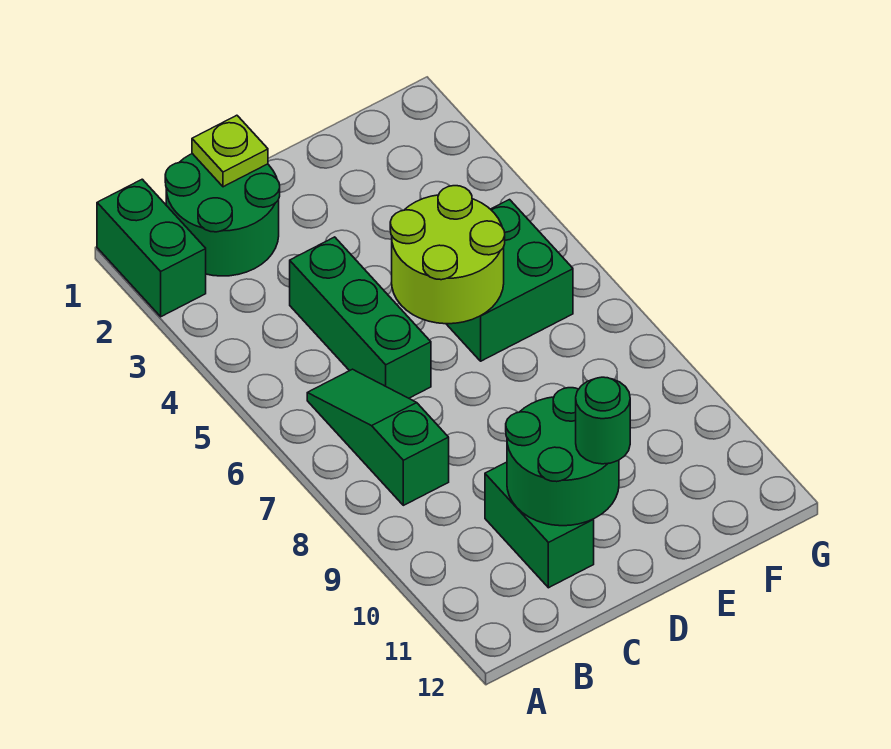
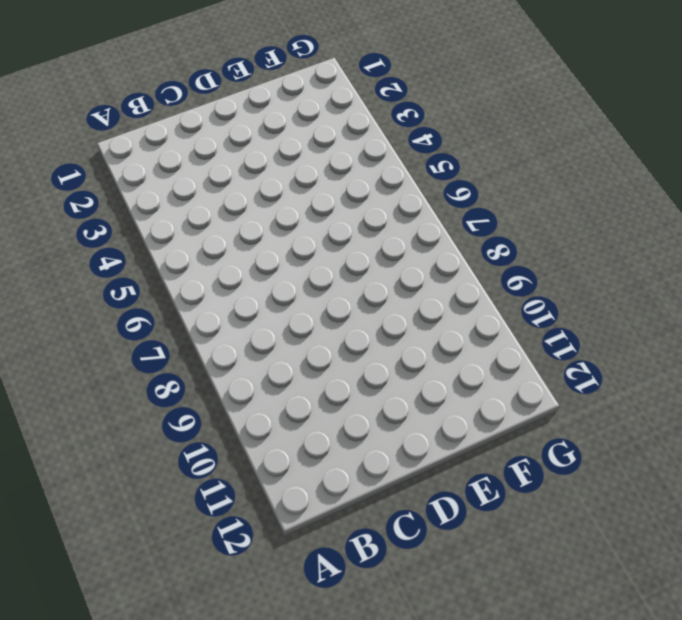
none -> green 1x2 brick [97,179,206,317]
none -> green 2x2 round brick [165,154,280,276]

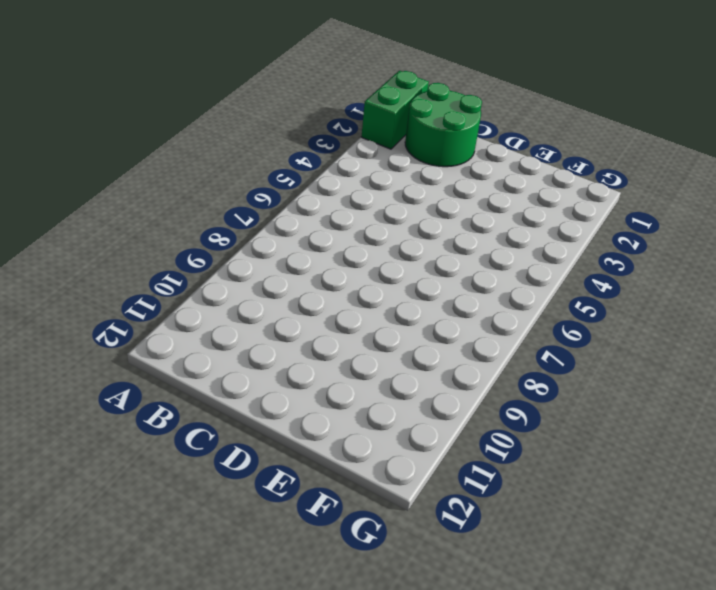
none -> green 1x3 slope [307,369,449,505]
none -> green 1x3 brick [290,237,431,398]

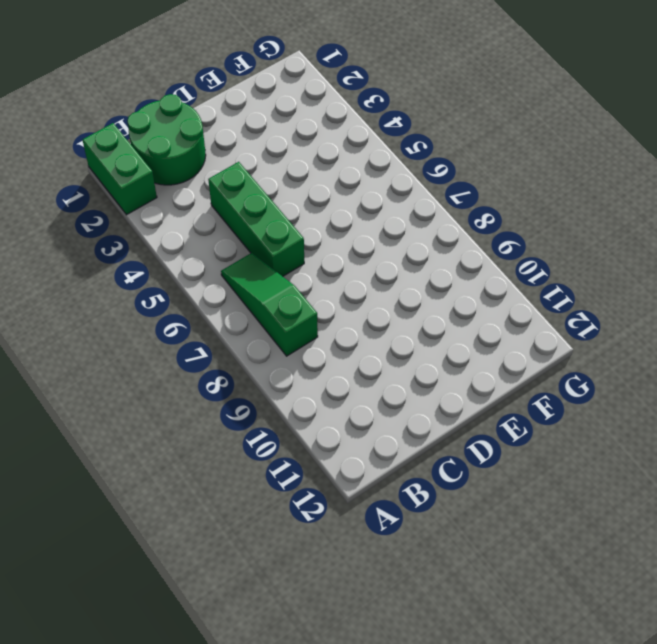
none -> green 1x2 brick [485,462,594,588]
none -> green 2x2 brick [447,200,573,361]

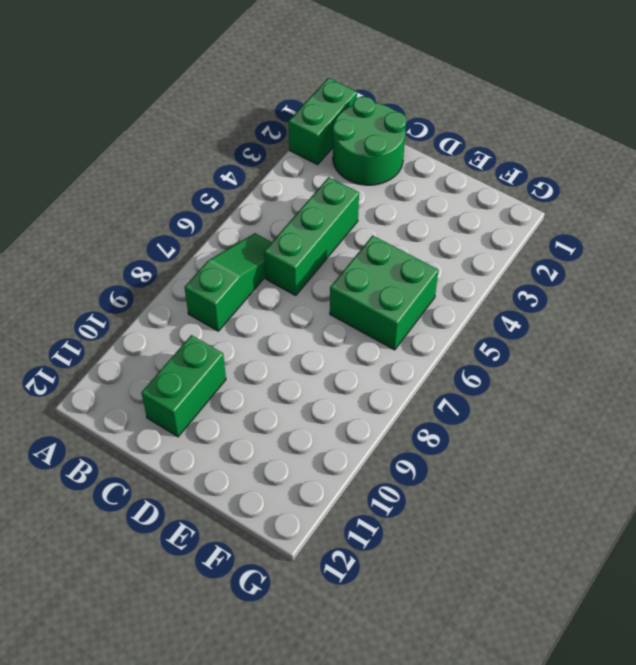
none -> lime 1x1 plate [192,115,268,187]
none -> green 2x2 round brick [506,388,619,526]

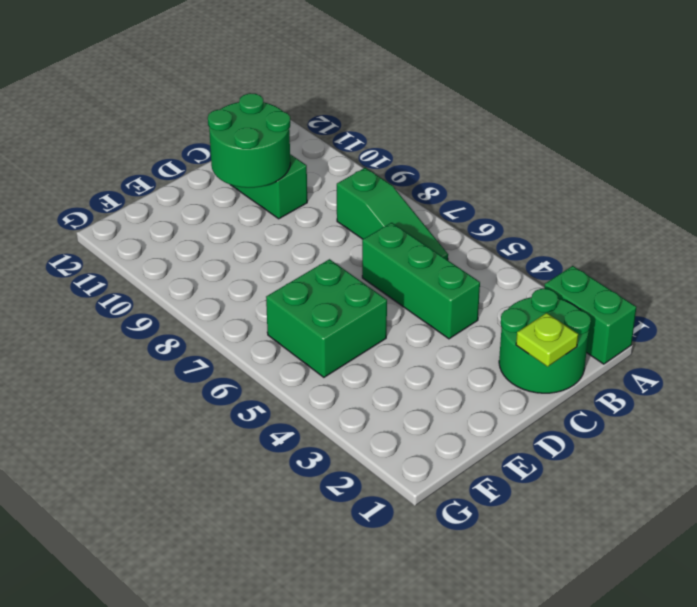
none -> lime 2x2 round brick [390,186,505,324]
none -> green 1x1 round brick [576,377,630,464]

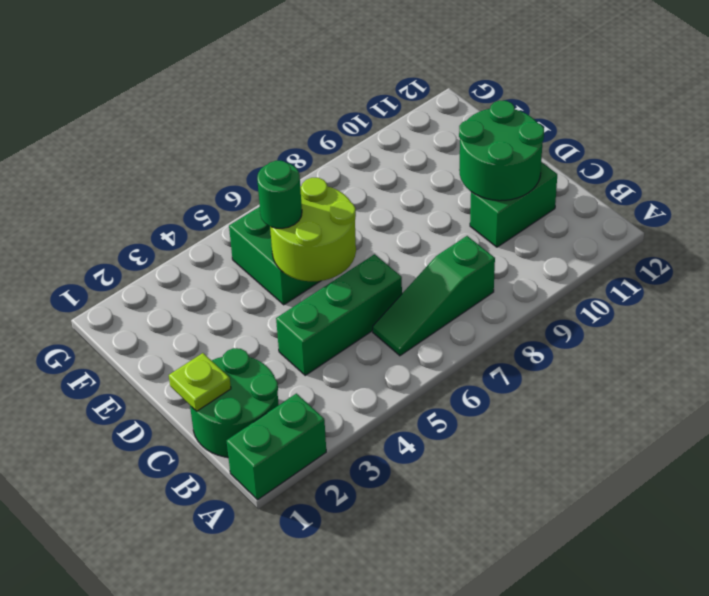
green 1x1 round brick [257,161,302,228] -> green 1x1 round brick moved to [576,377,630,464]

